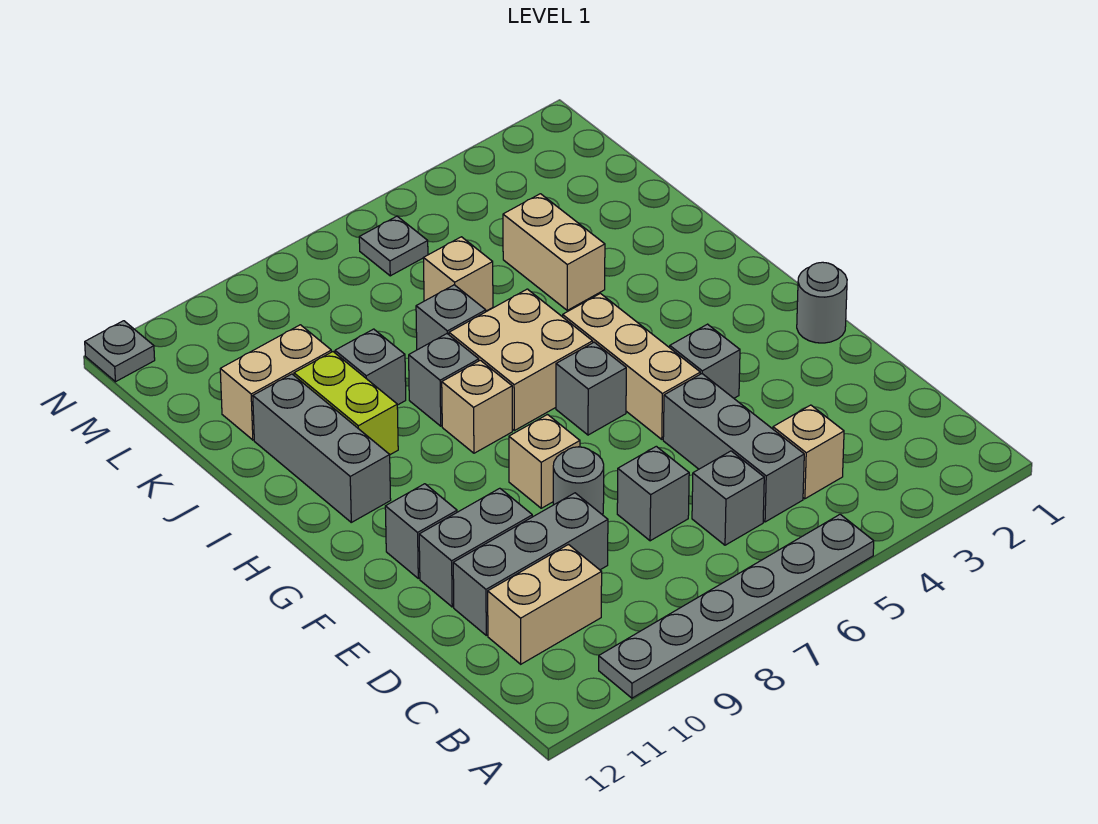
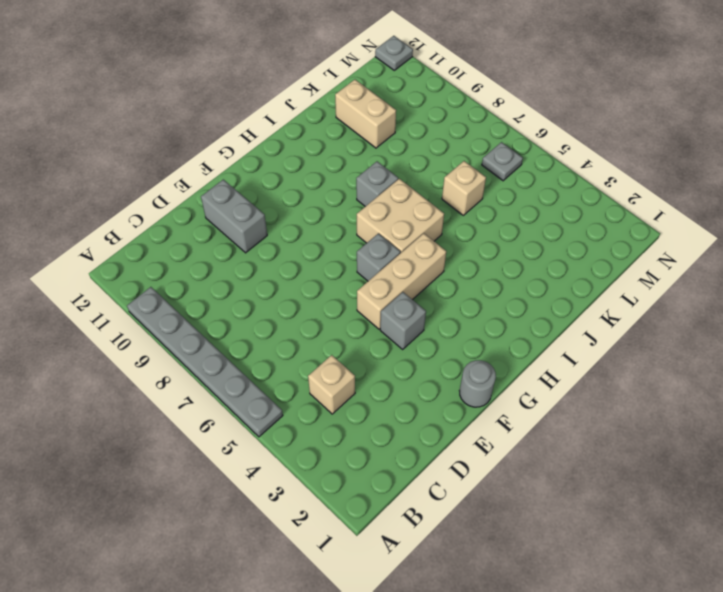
none -> grey 1x3 brick [663,374,804,522]
none -> grey 1x1 brick [692,451,764,545]
none -> tan 1x2 brick [488,545,602,664]

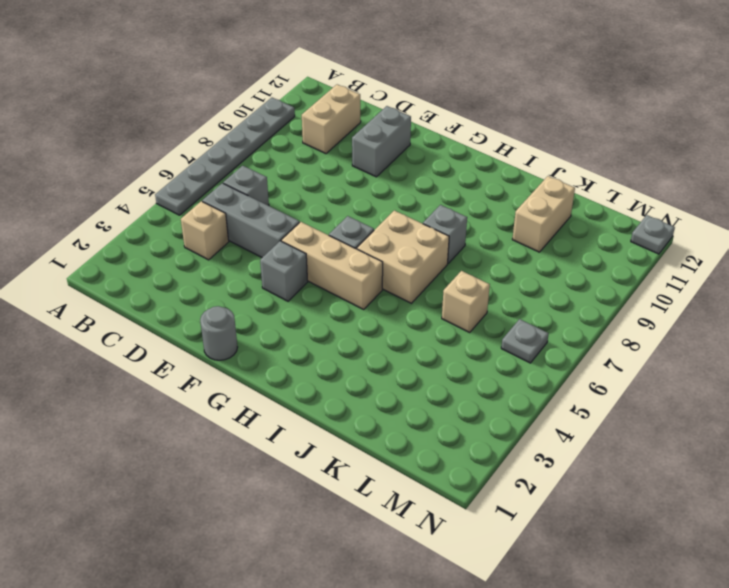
none -> grey 1x1 brick [617,446,689,541]
none -> grey 1x3 brick [453,493,608,635]
none -> grey 1x1 round brick [553,447,604,515]

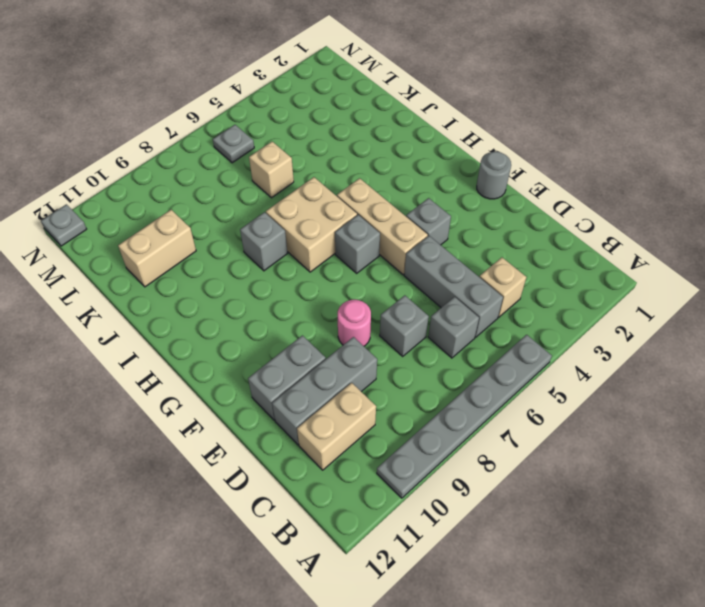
pink 1x1 round brick [338,300,371,346] -> grey 1x1 round brick [553,447,604,515]
none -> tan 1x1 brick [509,415,580,508]
none -> grey 1x1 brick [385,484,457,578]
none -> tan 1x1 brick [442,360,512,453]

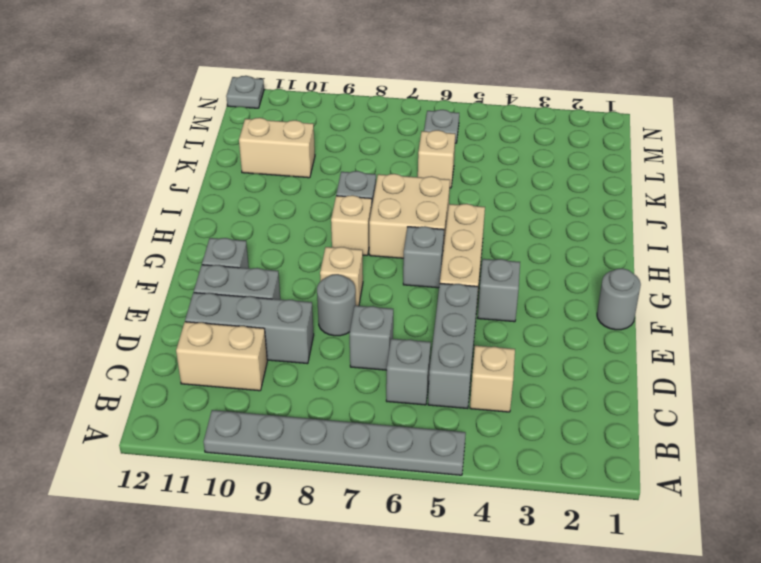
none -> grey 1x3 brick [253,374,391,522]
none -> lime 1x2 brick [294,352,398,455]
none -> tan 1x2 brick [503,194,605,310]

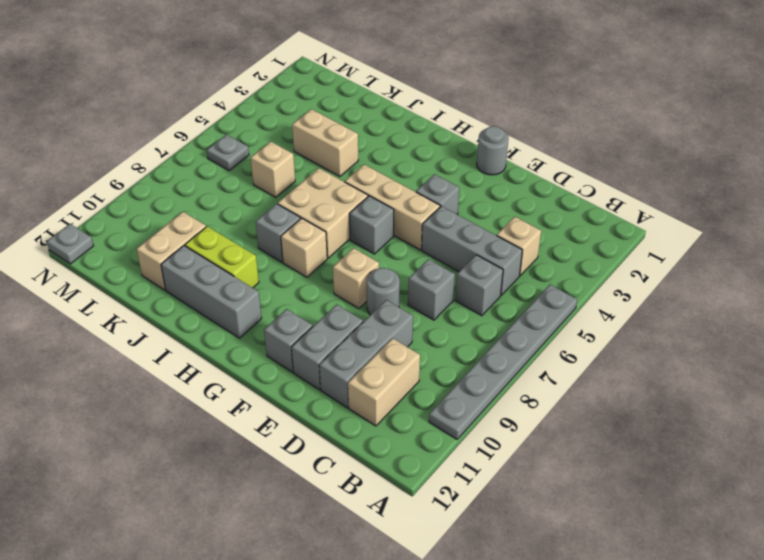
none -> grey 1x1 brick [416,285,486,350]
none -> grey 1x1 brick [335,329,406,405]

